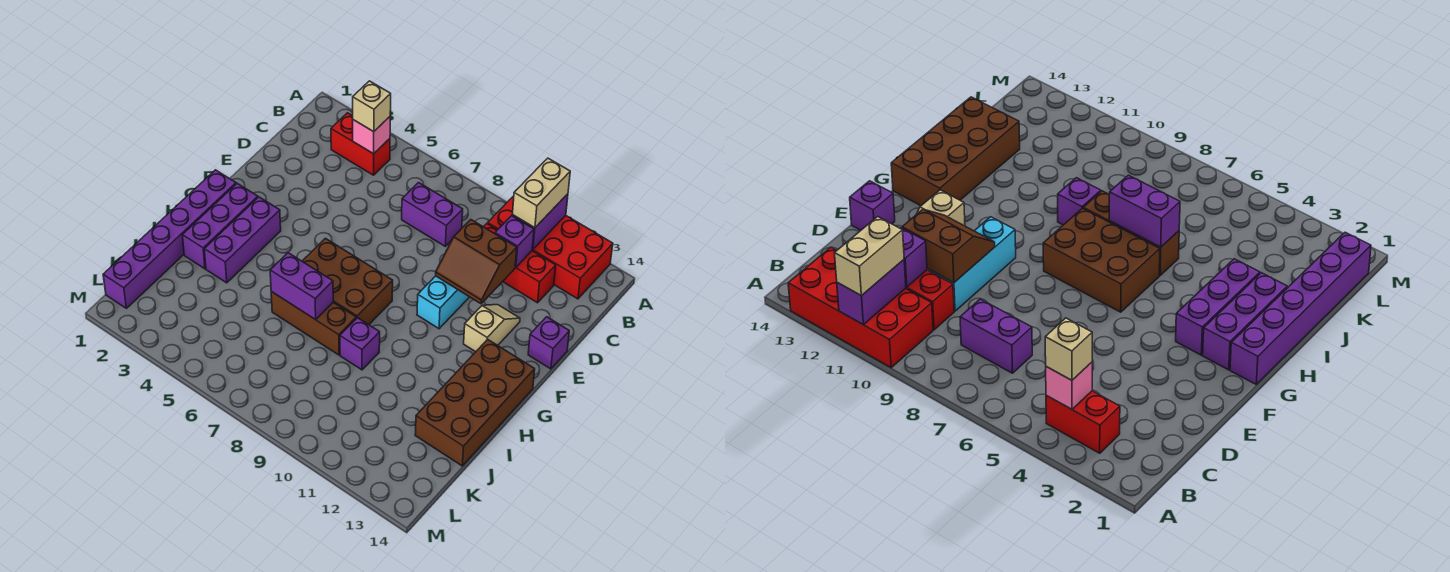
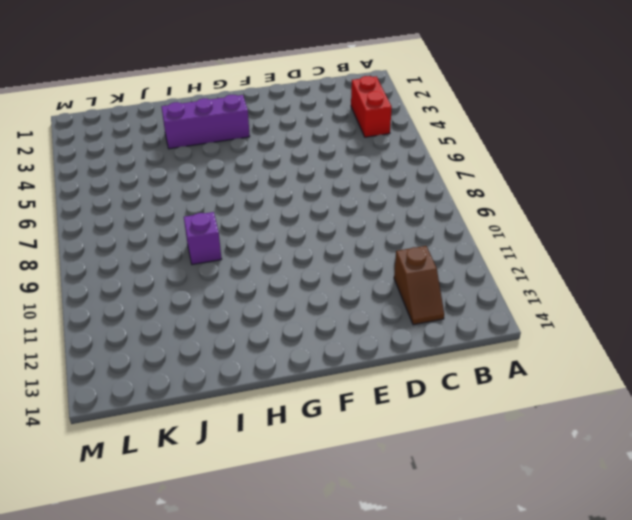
brown 1x2 slope [394,246,444,325] -> red 1x3 brick [484,224,556,303]
none -> red 2x4 brick [488,196,613,299]
none -> purple 1x2 brick [402,183,463,246]
none -> cyan 1x3 brick [417,276,469,329]

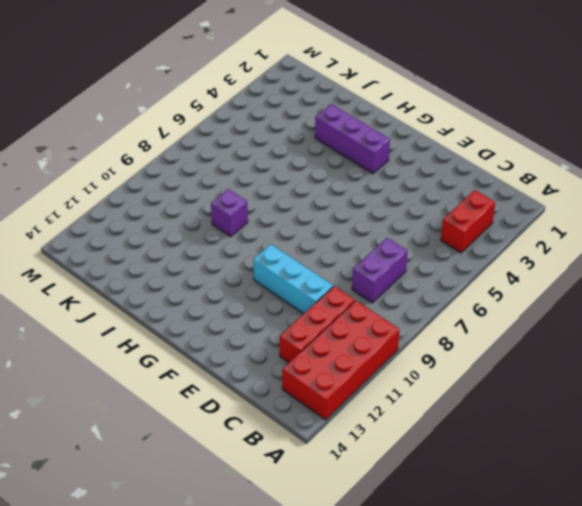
none -> tan 1x2 slope [464,305,520,352]
none -> purple 1x1 brick [528,317,569,369]
none -> purple 1x6 brick [103,170,236,308]

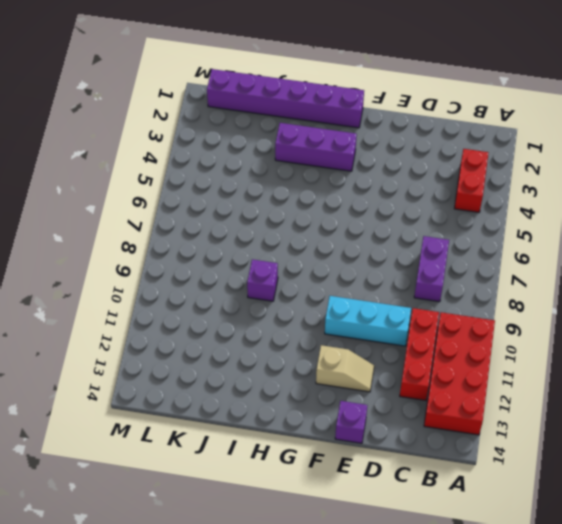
none -> purple 1x3 brick [182,183,258,269]
none -> brown 2x3 brick [302,238,393,325]
none -> brown 2x4 brick [415,339,535,466]

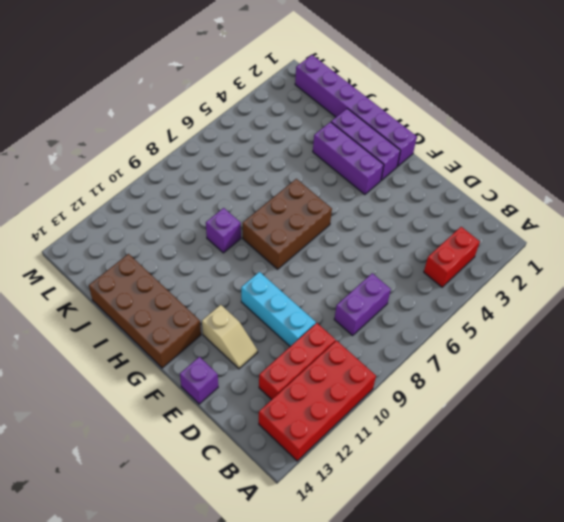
none -> brown 1x3 brick [271,292,356,355]
none -> purple 1x2 brick [512,194,568,249]
none -> pink 1x1 brick [353,117,390,154]

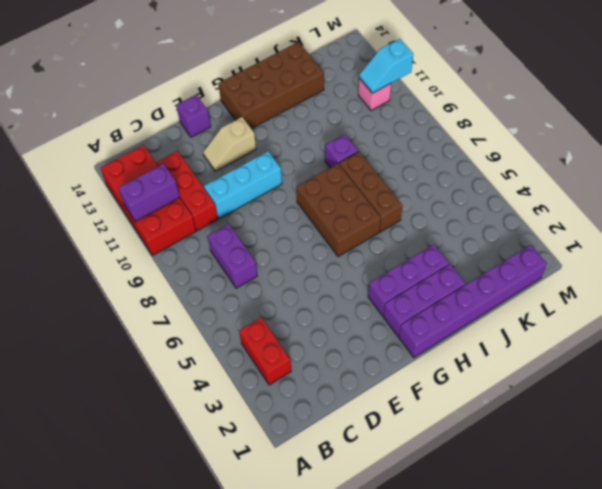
pink 1x1 brick [358,78,391,111] -> pink 1x1 brick moved to [353,117,390,154]
cyan 1x2 slope [359,39,413,93] -> none
none -> purple 1x1 brick [495,216,534,267]
none -> brown 2x2 slope [436,220,517,304]
none -> purple 1x2 brick [270,253,333,320]

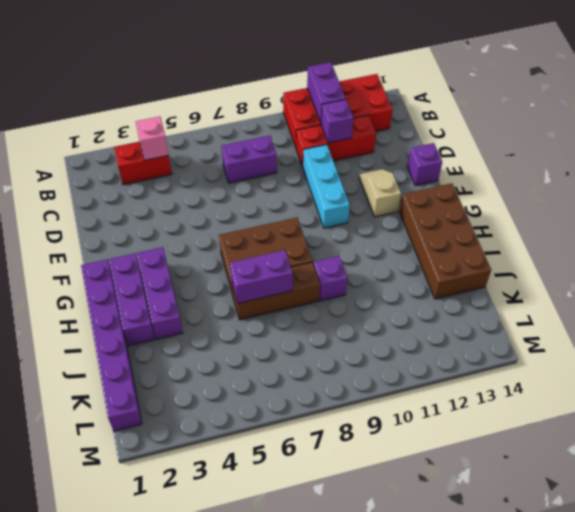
none -> brown 2x2 slope [436,220,517,304]
none -> tan 1x2 brick [513,158,570,228]
none -> tan 1x1 brick [353,81,391,132]

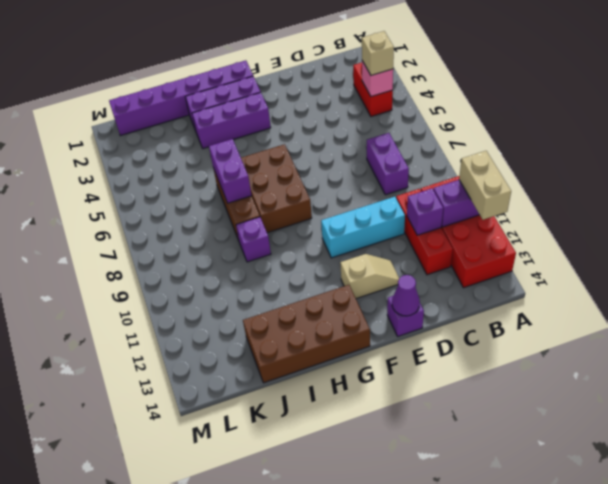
tan 1x2 brick [459,151,511,220] -> tan 1x2 brick turned to [513,158,570,228]
purple 1x1 cone [392,275,420,316] -> none
none -> brown 2x2 slope [436,220,517,304]

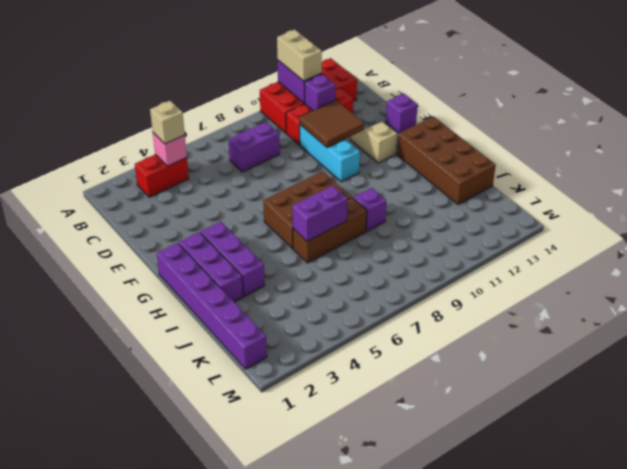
brown 2x2 tile [300,100,364,147] -> brown 2x2 slope [436,220,517,304]

